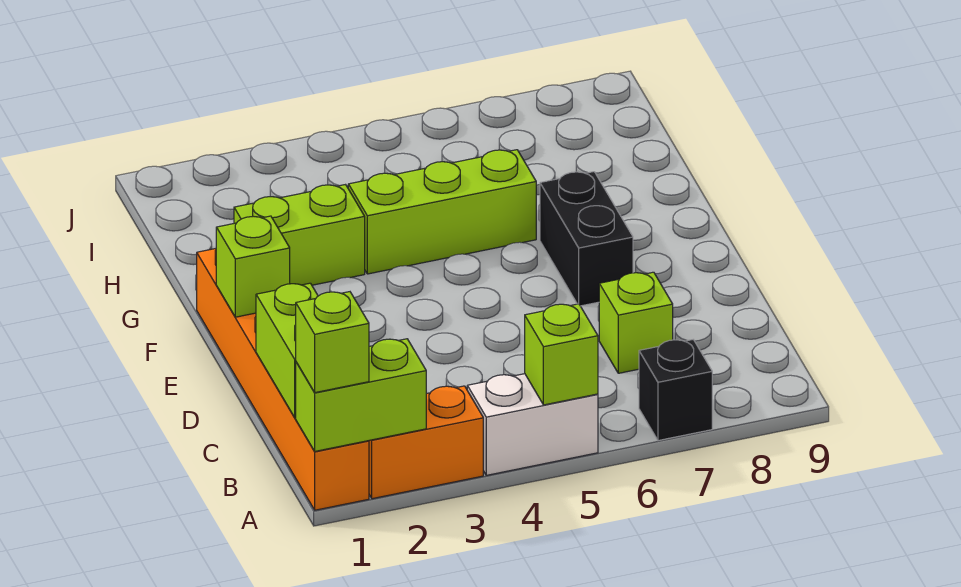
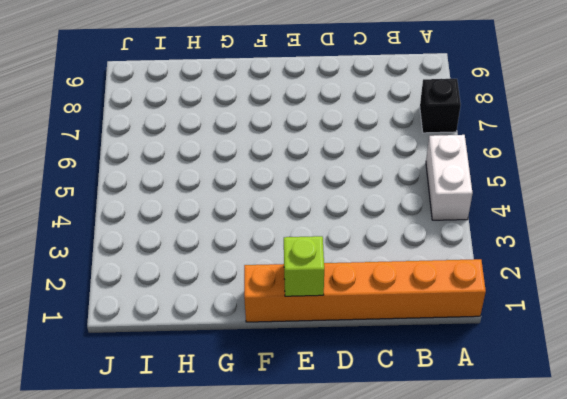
none -> orange 1x2 brick [369,386,483,499]
none -> lime 1x1 brick [599,272,673,373]
none -> black 1x2 brick [540,172,633,306]

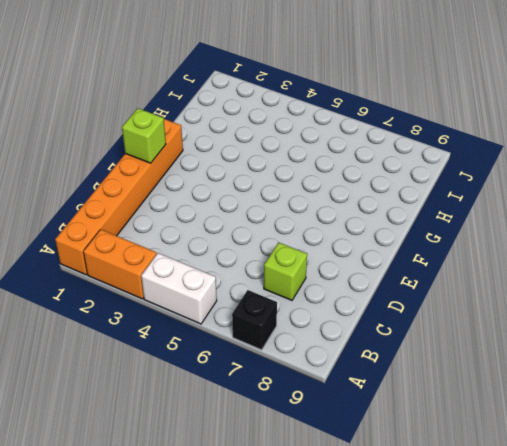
none -> black 1x2 brick [540,172,633,306]
none -> lime 1x2 brick [234,185,365,285]
none -> lime 1x3 brick [348,150,536,274]

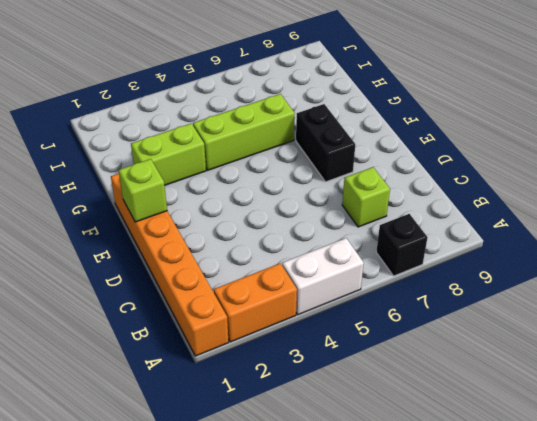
none -> lime 1x2 brick [296,339,426,451]
none -> lime 1x1 brick [525,304,598,405]
none -> lime 1x2 brick [256,283,318,418]

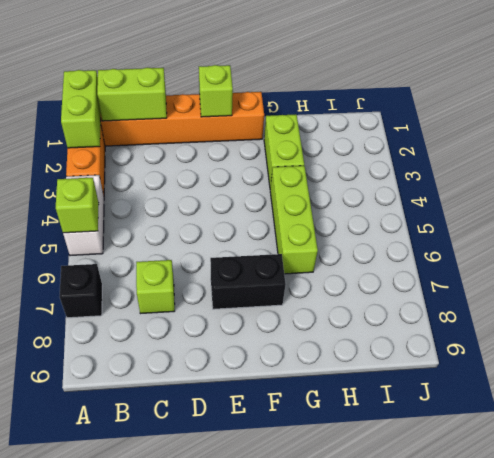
none -> lime 1x1 brick [296,292,369,393]

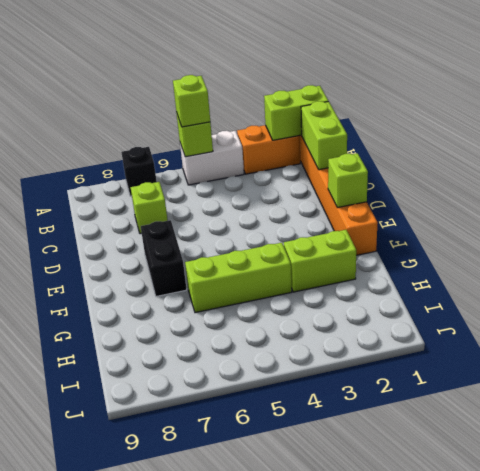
lime 1x1 brick [173,75,210,127] -> lime 1x1 brick moved to [296,292,369,393]

